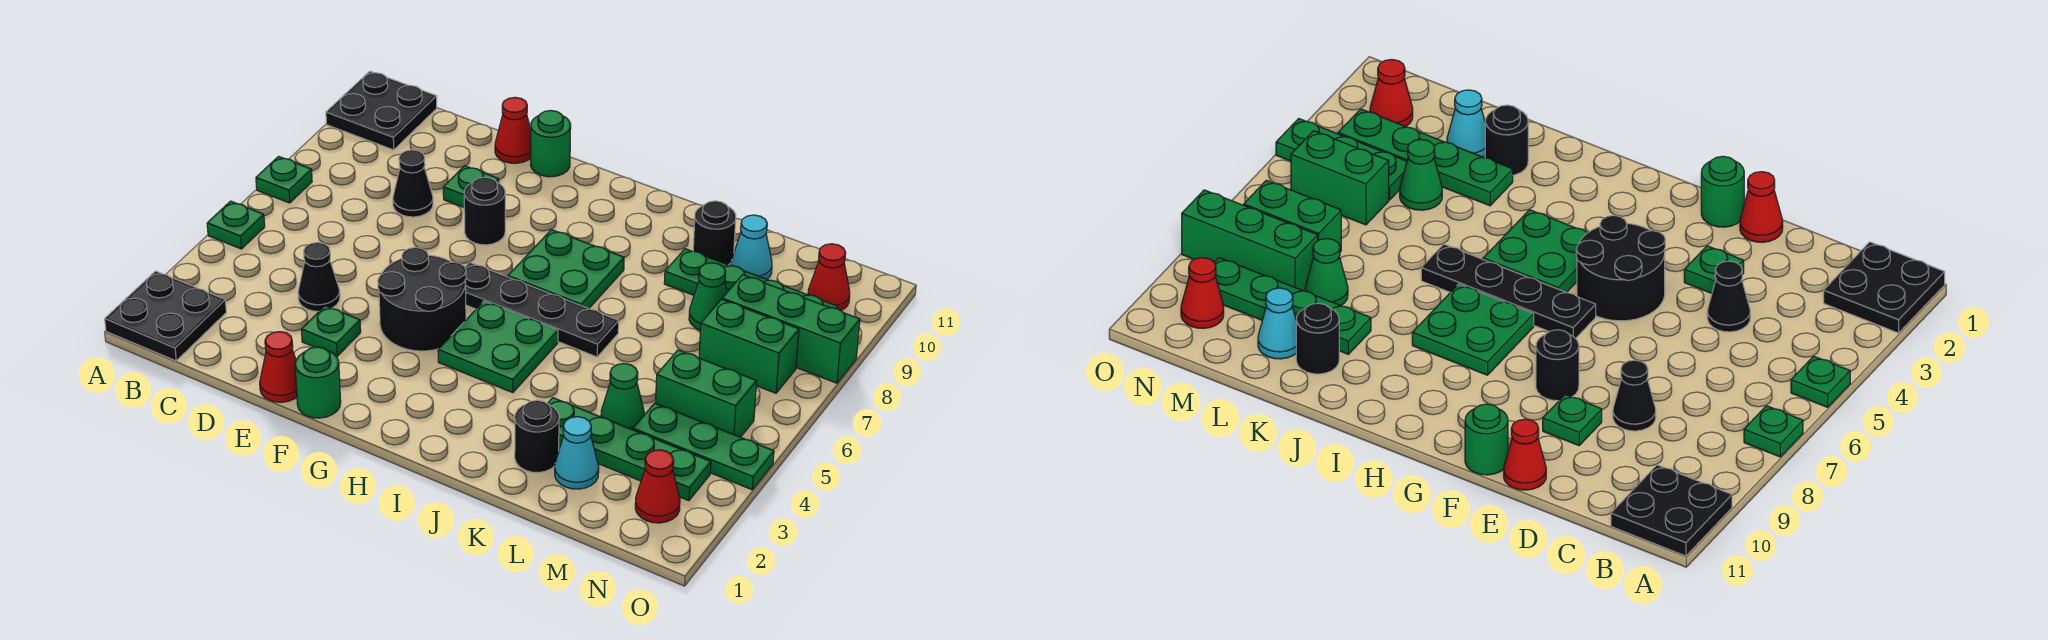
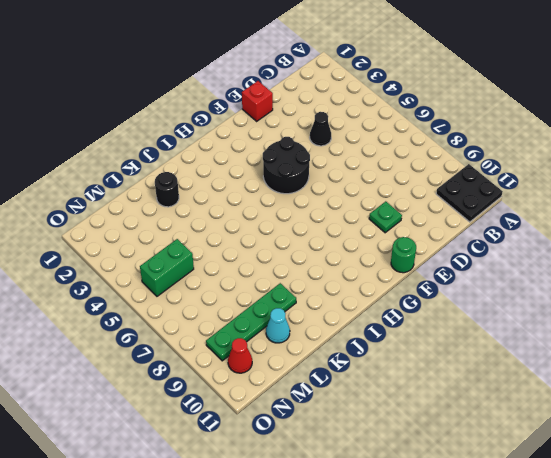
red 1x1 brick [242,81,273,121] -> red 1x1 cone [260,332,297,402]
none -> black 2x2 plate [105,271,226,361]
none -> green 1x1 plate [207,201,265,249]
none -> green 1x1 plate [256,156,312,203]
none -> black 1x1 cone [393,150,433,217]

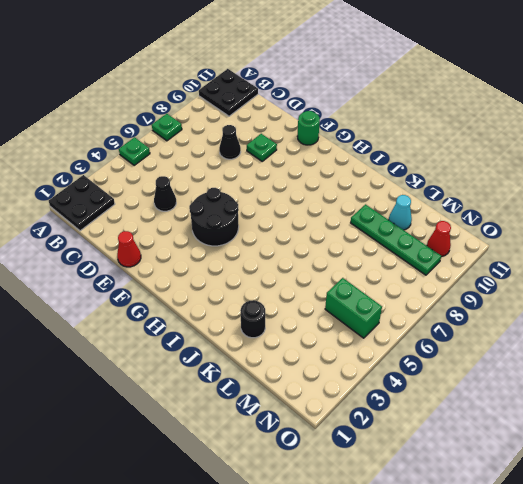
none -> green 1x1 plate [301,306,361,356]
none -> red 1x1 cone [495,97,531,163]
none -> green 1x1 round brick [295,347,341,418]
none -> black 1x1 round brick [464,177,505,245]

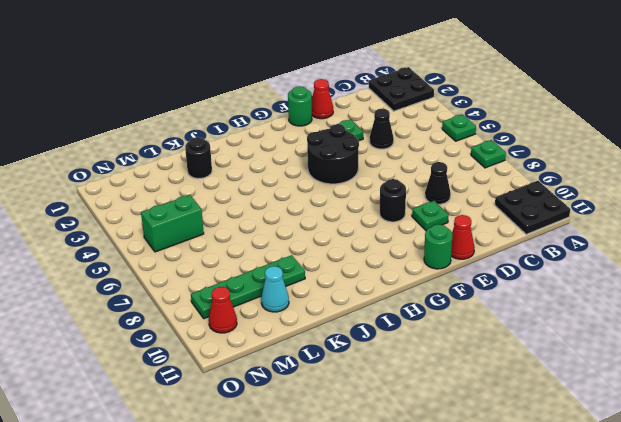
none -> black 1x4 plate [465,262,619,357]
none -> green 2x2 plate [438,301,558,393]
none -> green 2x2 plate [508,230,624,309]
none -> green 1x4 plate [547,398,711,501]

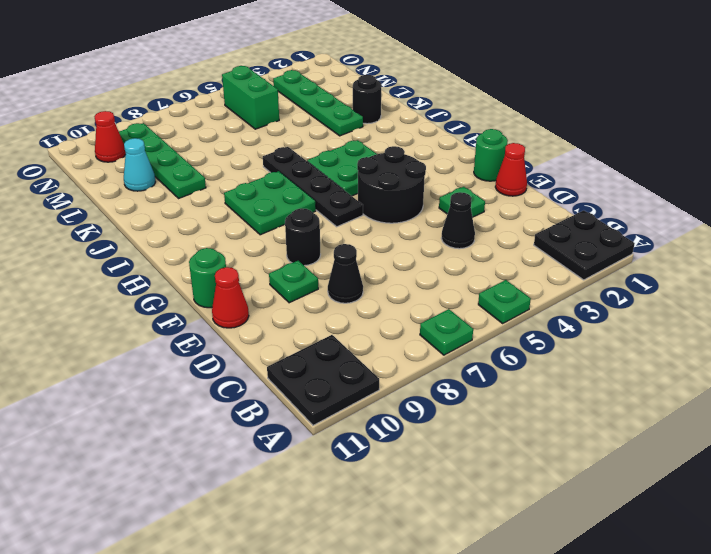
none -> black 1x1 round brick [693,201,736,265]
none -> cyan 1x1 cone [555,417,599,489]
none -> green 1x1 cone [601,364,644,430]
none -> green 1x1 cone [689,263,727,330]

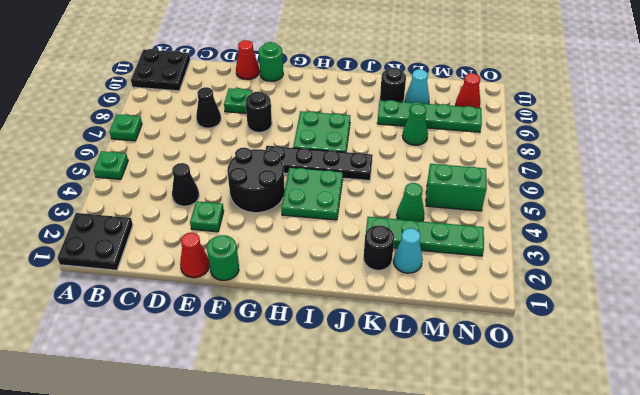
none -> green 1x3 plate [633,403,774,490]
none -> green 1x2 brick [699,299,799,393]
none -> green 1x3 brick [722,275,860,383]
none -> red 1x1 cone [635,450,680,523]

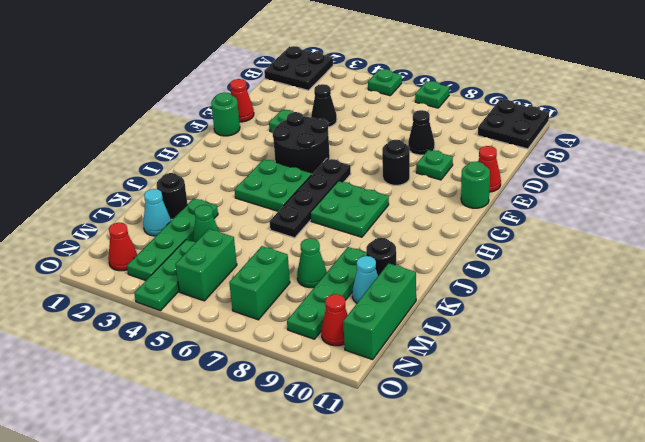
green 1x3 brick [343,263,416,360] -> green 1x3 brick moved to [722,275,860,383]

